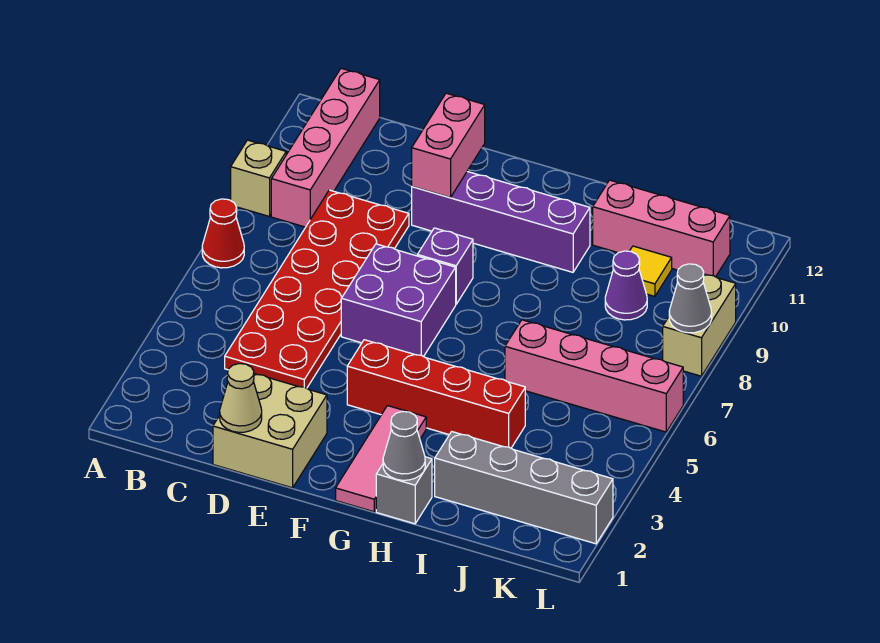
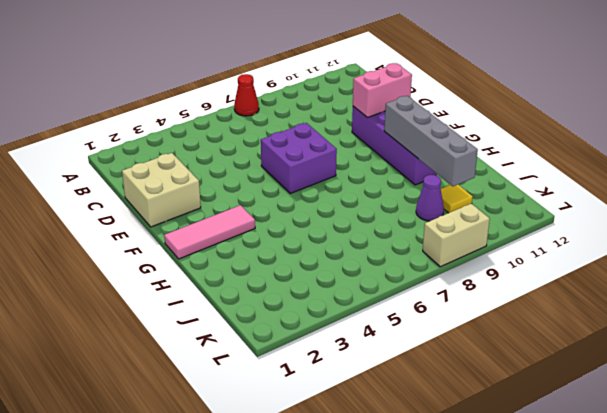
grey 1x4 brick [384,96,478,186] -> grey 1x4 brick moved to [435,432,613,544]
none -> tan 1x1 brick [231,140,286,216]
none -> pink 1x4 brick [271,68,380,227]
none -> red 2x6 plate [225,190,409,388]

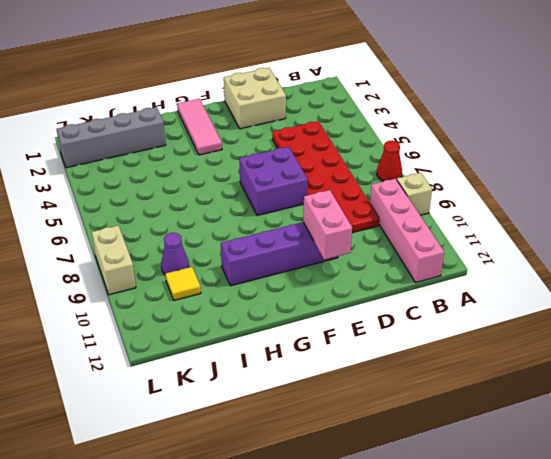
none -> red 1x4 brick [347,340,525,448]
none -> purple 1x1 brick [417,228,473,304]
none -> grey 1x1 brick [376,457,432,524]

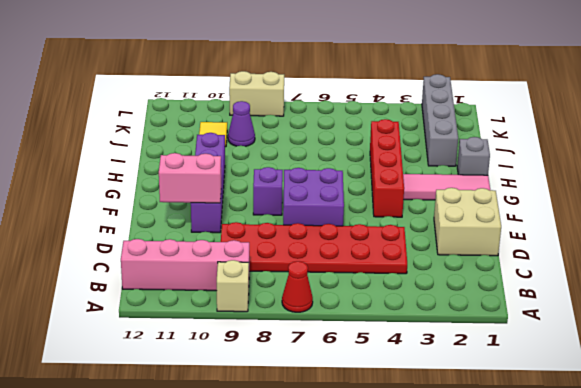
none -> pink 1x4 brick [505,320,683,432]
none -> pink 1x3 brick [593,180,730,277]
none -> tan 1x1 cone [220,364,262,432]

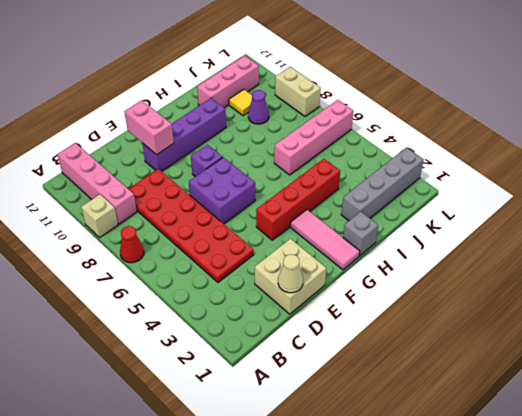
none -> grey 1x1 cone [383,411,425,480]
none -> grey 1x1 cone [669,264,712,333]

